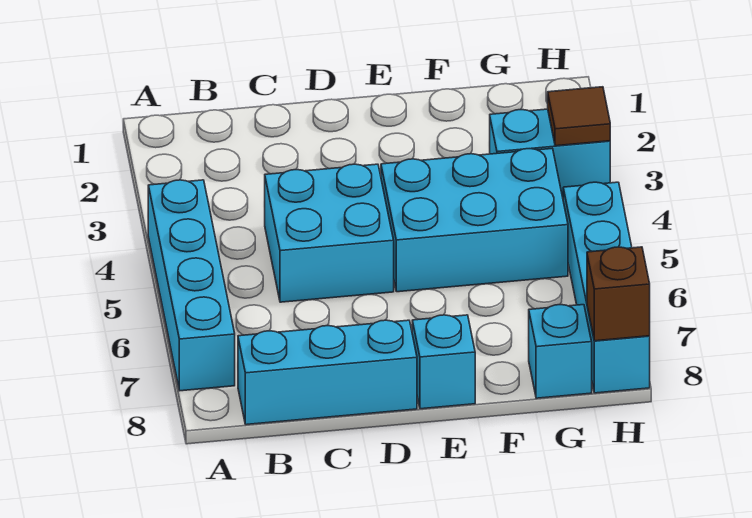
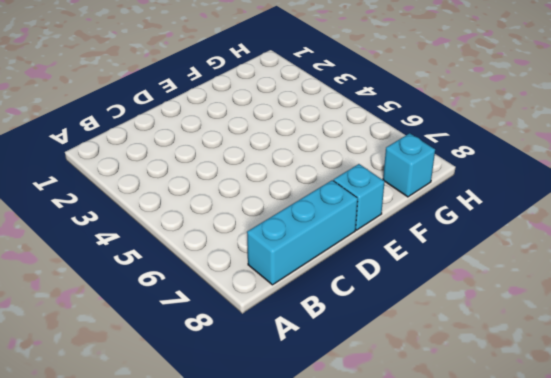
none -> cyan 1x4 brick [148,180,235,391]
none -> cyan 2x2 brick [265,164,394,302]

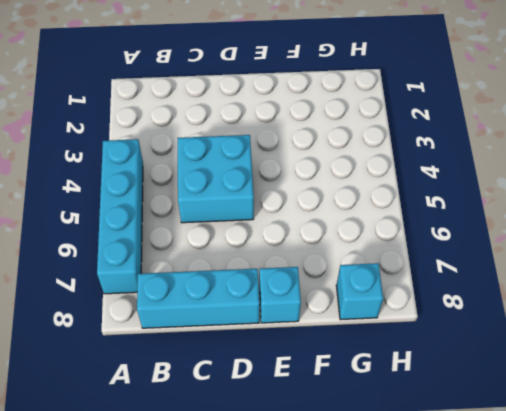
none -> cyan 2x3 brick [381,149,568,292]
none -> cyan 1x2 brick [490,109,610,197]

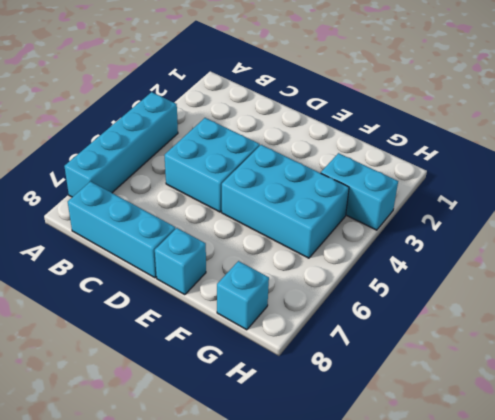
none -> cyan 1x4 brick [563,182,650,393]
none -> brown 1x1 tile [548,87,610,146]

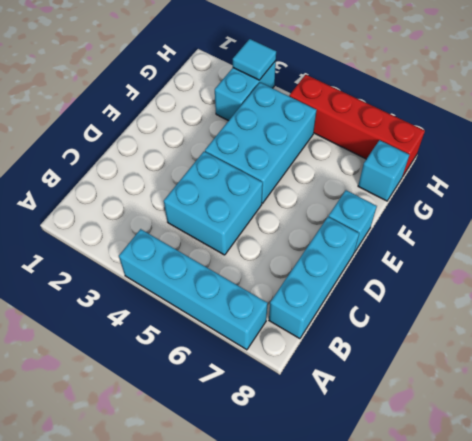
cyan 1x1 tile [233,39,276,80] -> brown 1x1 tile [548,87,610,146]
red 1x4 brick [289,75,425,176] -> cyan 1x4 brick [563,182,650,393]
none -> brown 1x1 brick [587,247,650,341]

